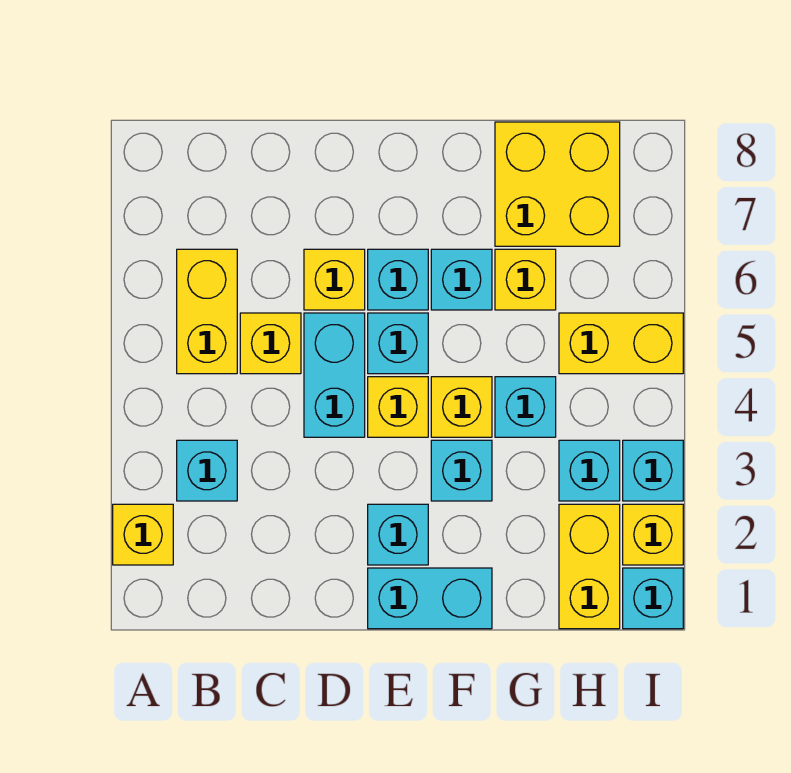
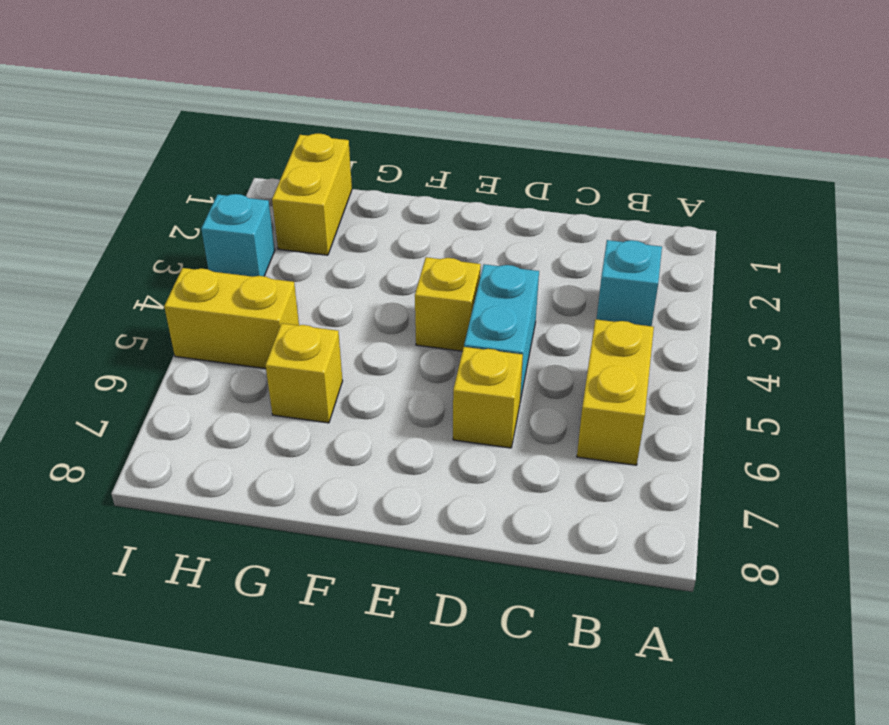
none -> yellow 1x1 brick [113,504,173,565]
none -> yellow 1x1 brick [240,313,301,374]
none -> cyan 1x2 brick [368,568,492,629]

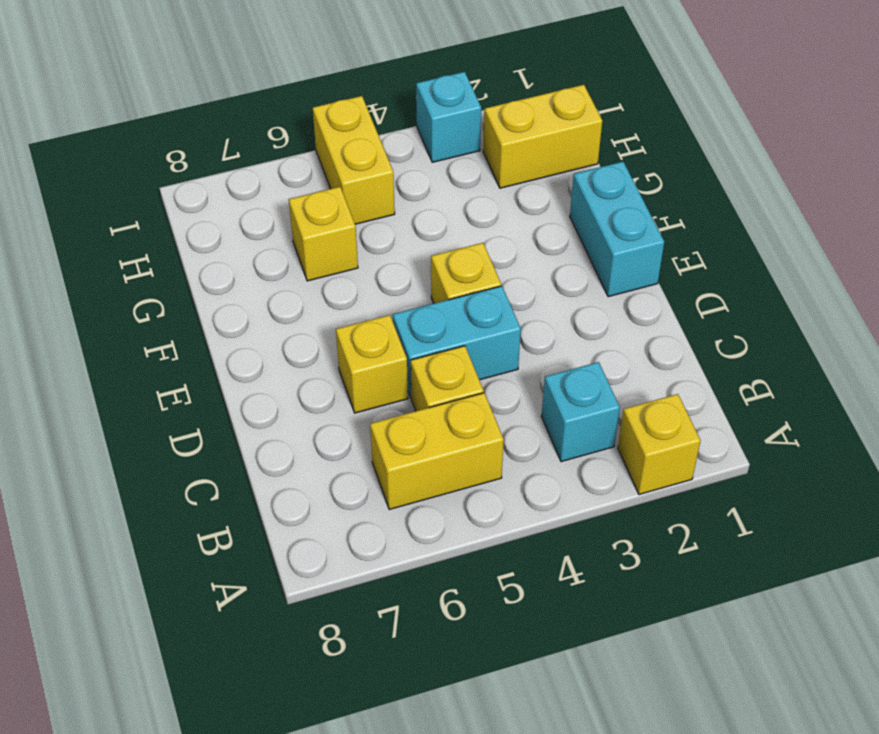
none -> cyan 1x1 brick [368,504,428,565]
none -> cyan 1x1 brick [368,313,428,374]
none -> cyan 1x1 brick [368,249,428,310]

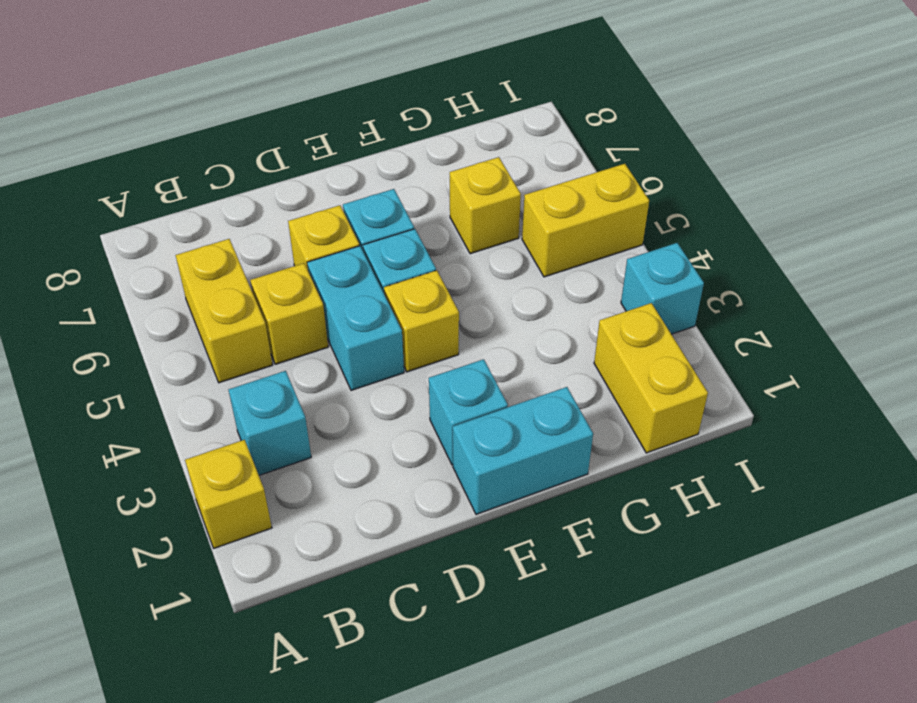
none -> cyan 1x1 brick [431,440,492,501]
none -> yellow 1x1 brick [431,377,492,437]
none -> cyan 1x1 brick [431,249,492,310]

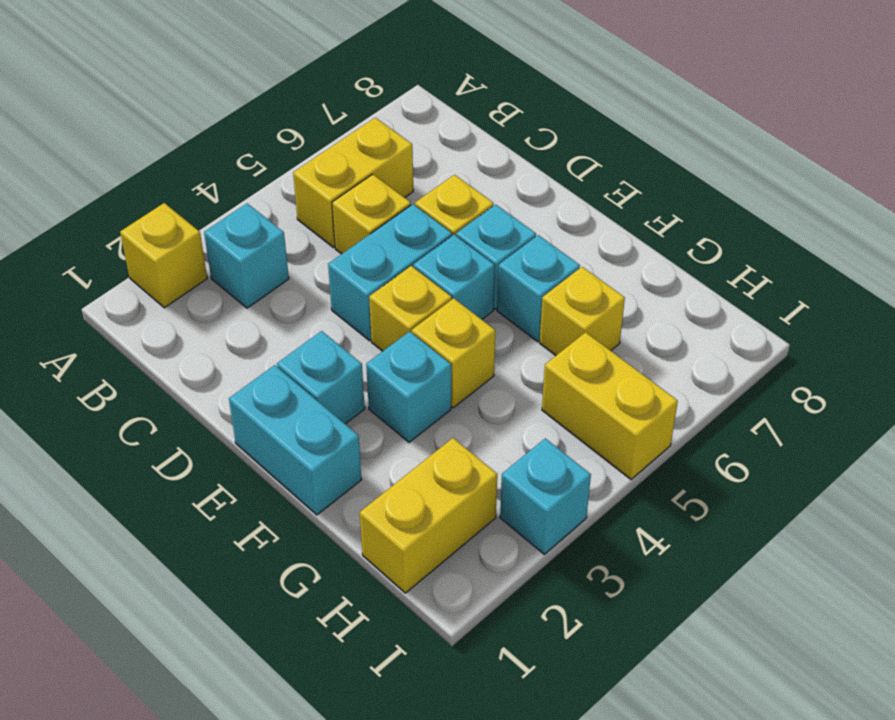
none -> cyan 1x1 brick [495,377,556,437]
none -> yellow 2x2 brick [495,122,620,246]
none -> cyan 1x1 brick [559,440,620,501]

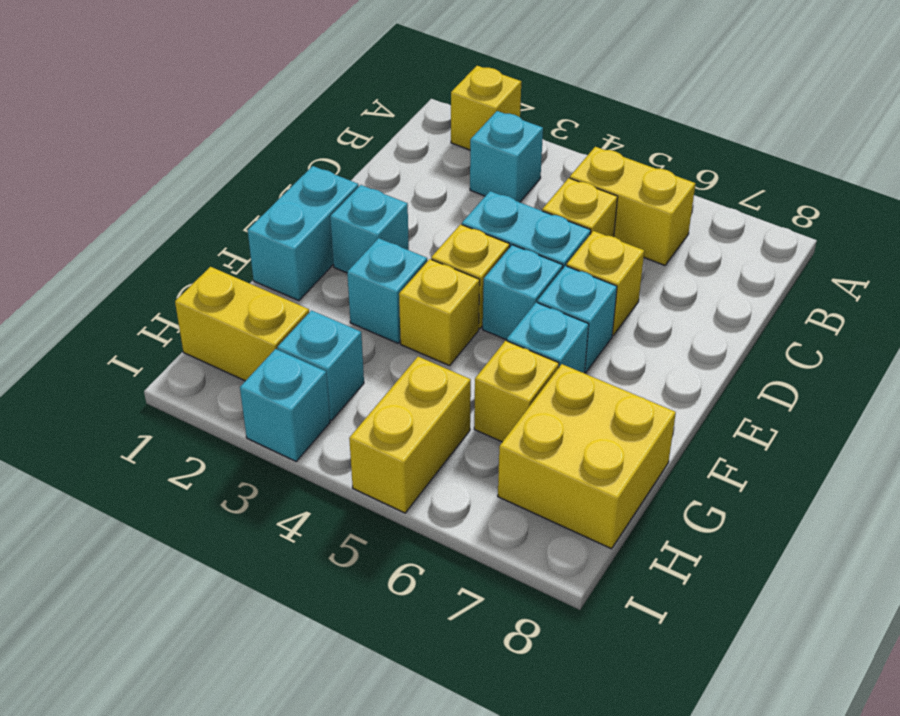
none -> cyan 1x1 brick [495,377,556,437]
none -> cyan 1x1 brick [623,568,683,629]
none -> yellow 1x1 brick [623,504,683,565]

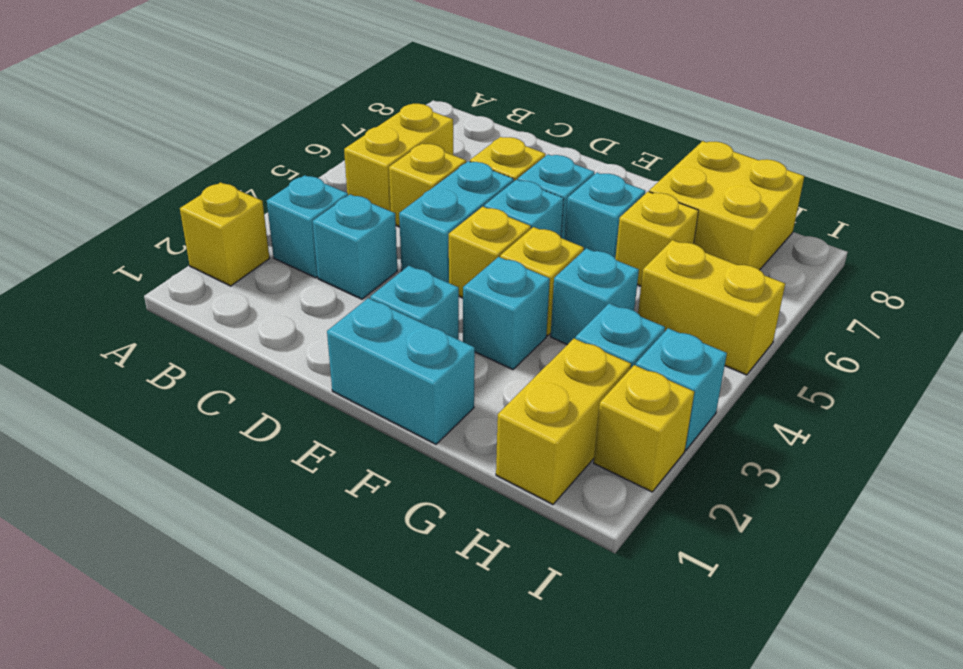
cyan 1x1 brick [313,194,397,299] -> cyan 1x1 brick moved to [623,568,683,629]

